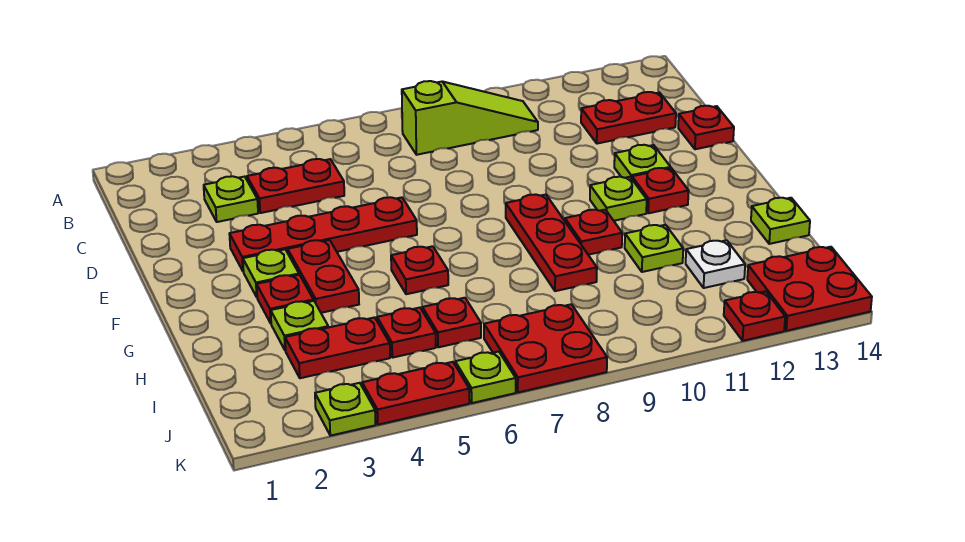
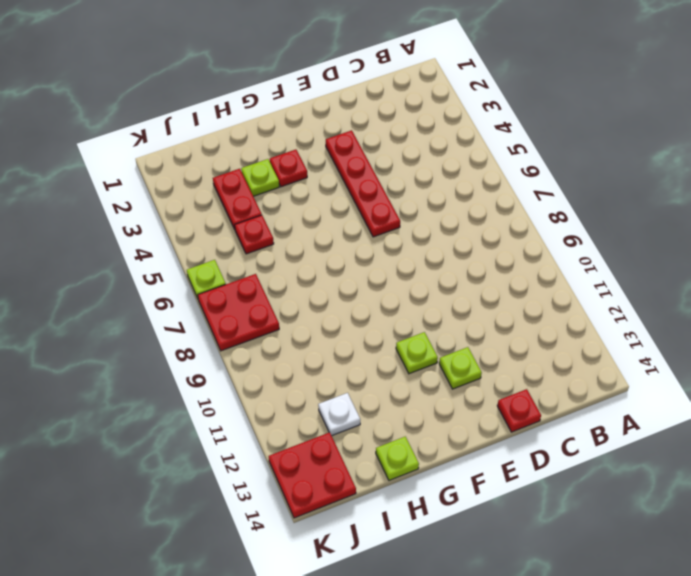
none -> lime 1x3 slope [402,81,538,155]
none -> lime 1x1 plate [204,176,258,222]
none -> red 1x2 plate [247,159,344,213]

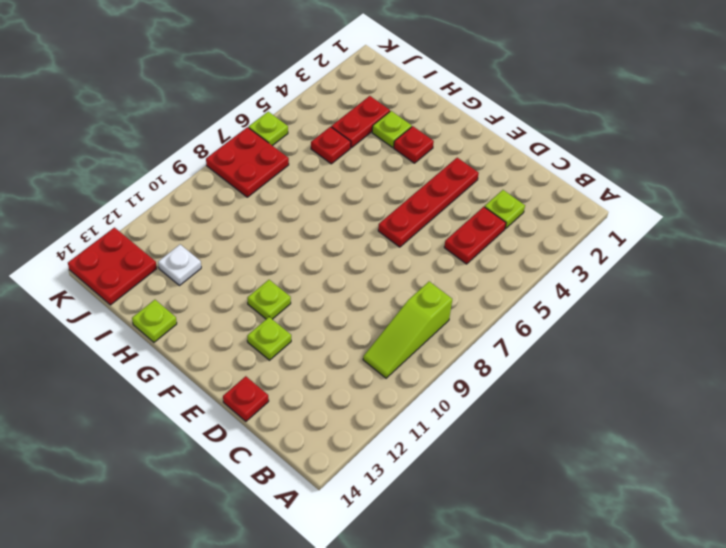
none -> red 1x2 plate [581,92,676,144]
none -> lime 1x1 plate [243,249,299,297]
none -> red 1x2 plate [288,240,359,313]

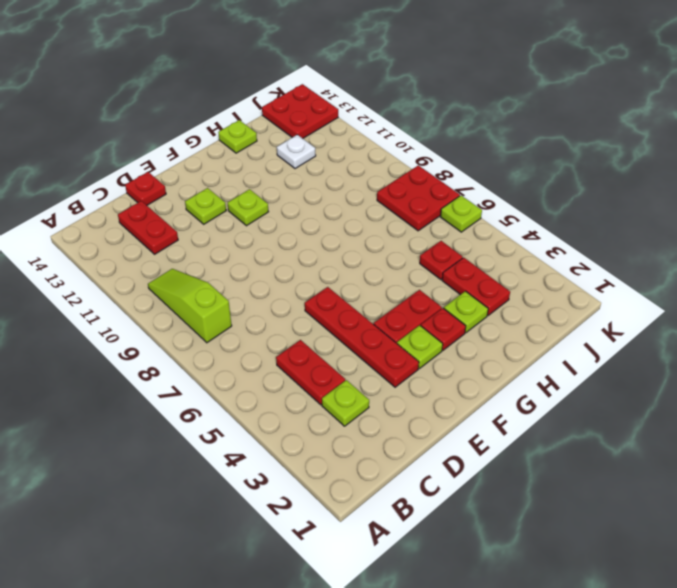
none -> red 1x3 plate [506,194,597,291]
none -> red 1x1 plate [632,168,689,213]
none -> red 1x1 plate [391,246,448,294]

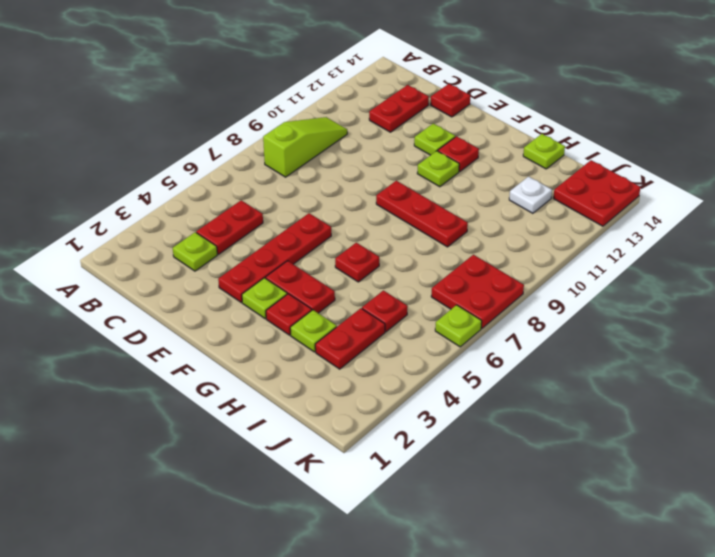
none -> red 1x1 plate [565,210,622,255]
none -> lime 1x1 plate [625,225,683,272]
none -> red 1x1 plate [422,298,481,347]

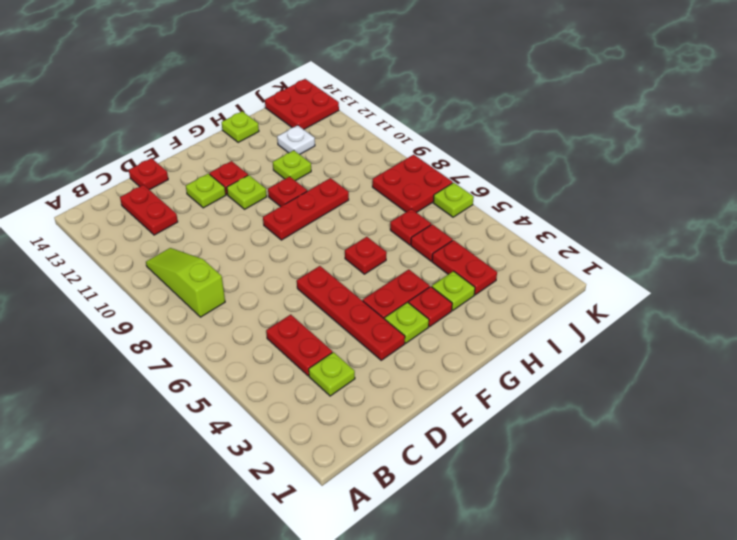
none -> lime 1x1 plate [315,383,376,436]
none -> red 1x2 plate [362,362,469,425]
none -> red 1x1 plate [724,291,785,341]

